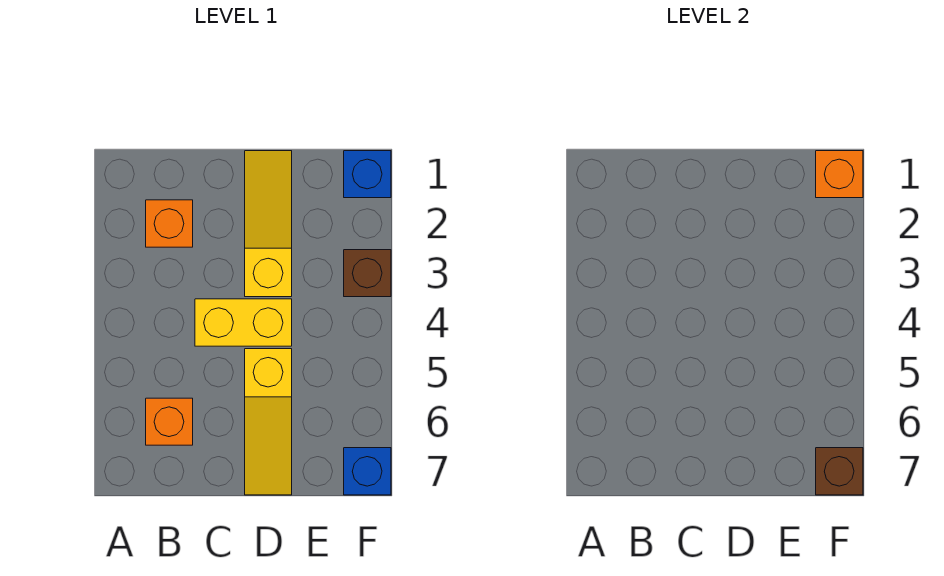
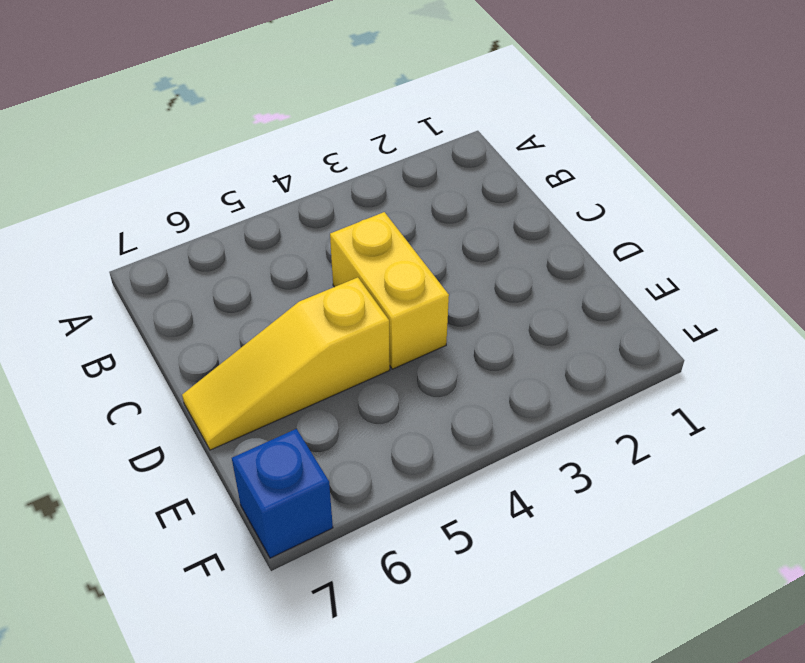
none -> orange 1x1 brick [146,200,193,247]
none -> orange 1x1 brick [146,398,193,445]

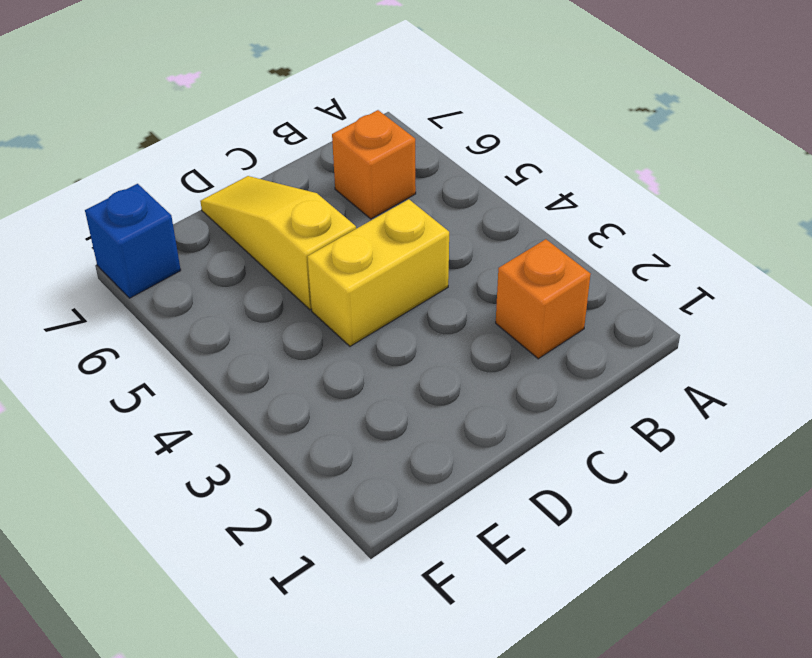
none -> yellow 1x3 slope [245,151,292,297]
none -> blue 1x1 brick [344,151,391,198]

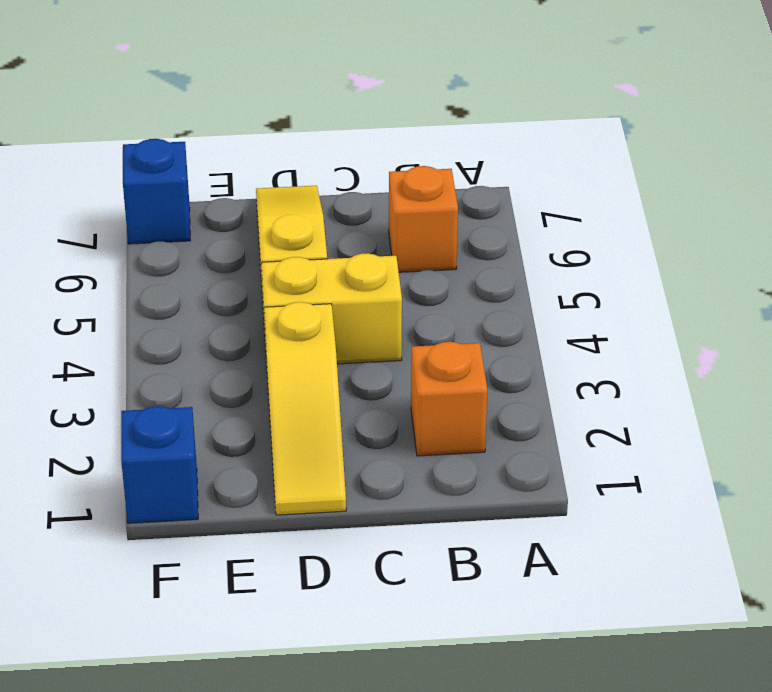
none -> brown 1x1 brick [344,250,391,297]
none -> orange 1x1 brick [816,151,863,198]

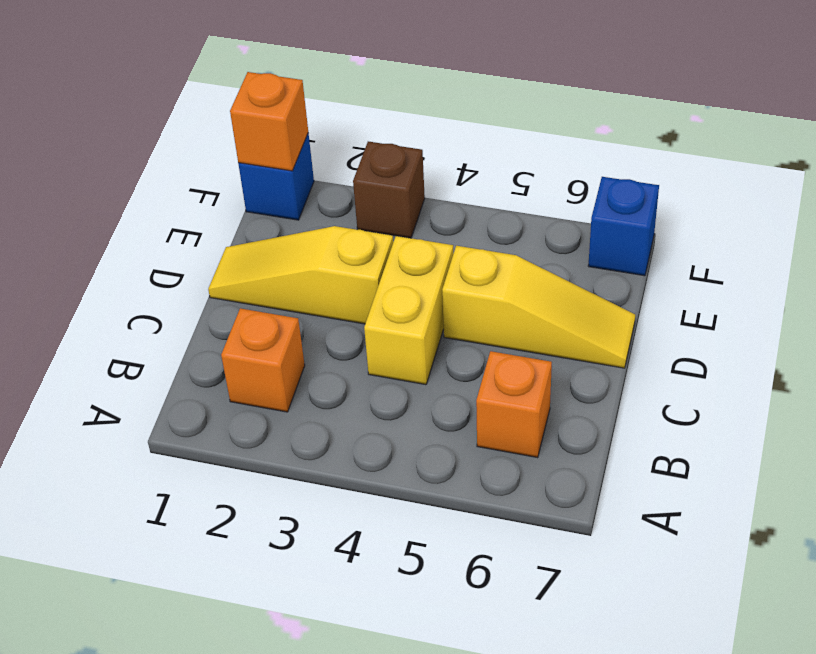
none -> brown 1x1 brick [816,448,863,495]

